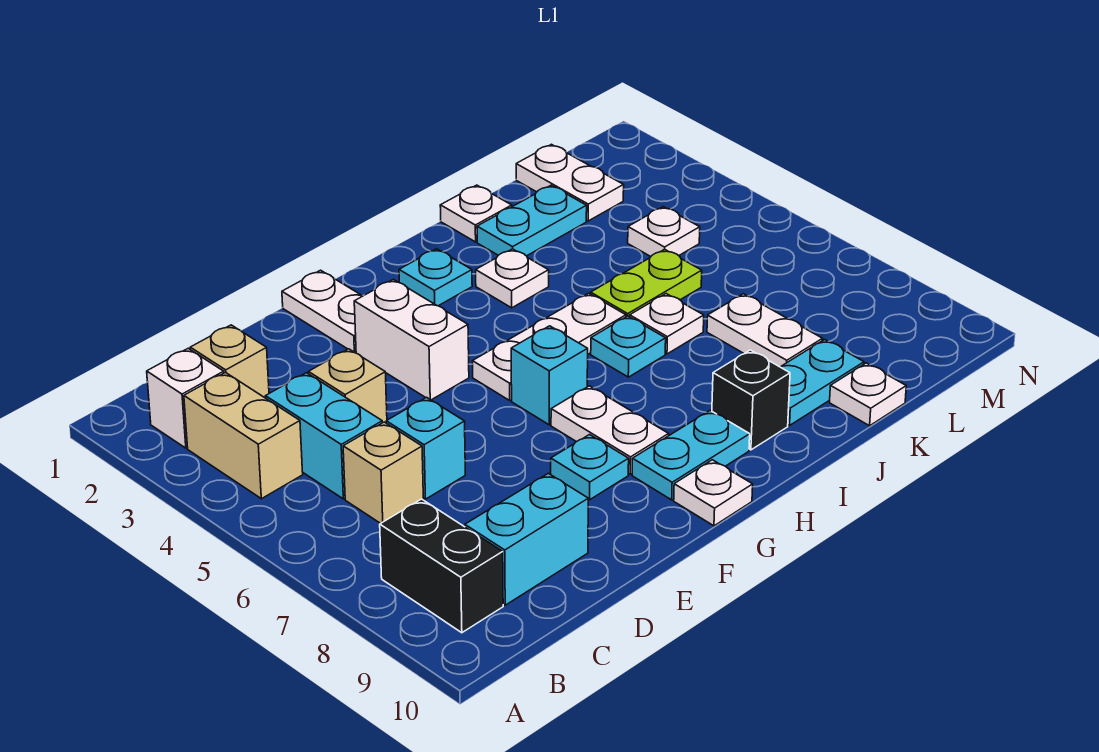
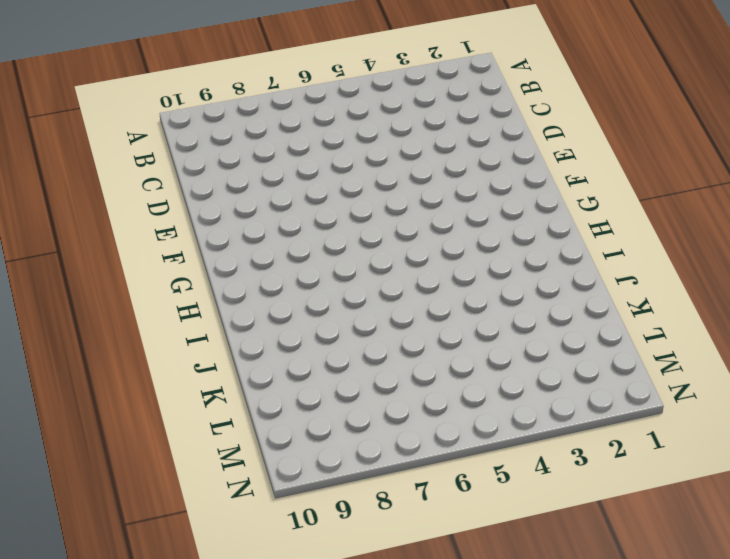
none -> white 1x1 brick [147,348,224,448]
none -> tan 1x2 brick [184,373,303,499]
none -> black 1x2 brick [380,499,503,633]
none -> tan 1x1 brick [190,325,269,398]

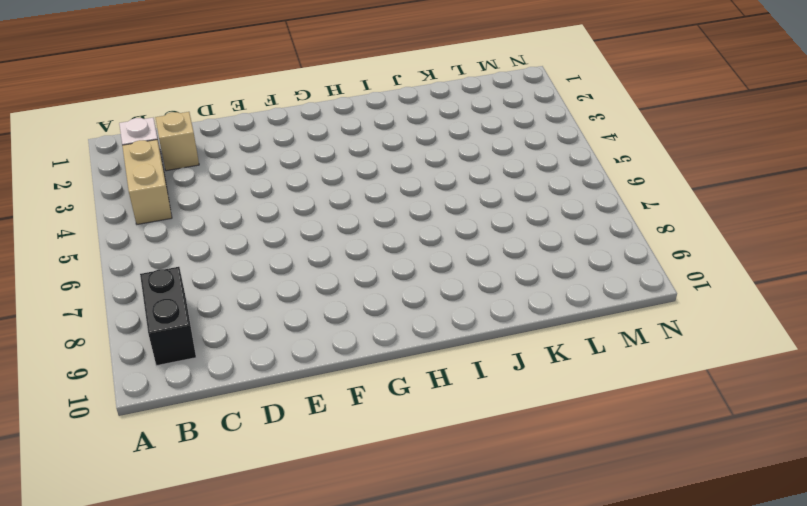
none -> cyan 1x2 brick [265,373,382,499]
none -> tan 1x1 brick [343,422,423,523]
none -> cyan 1x2 brick [465,473,588,605]
none -> tan 1x1 brick [308,349,387,423]

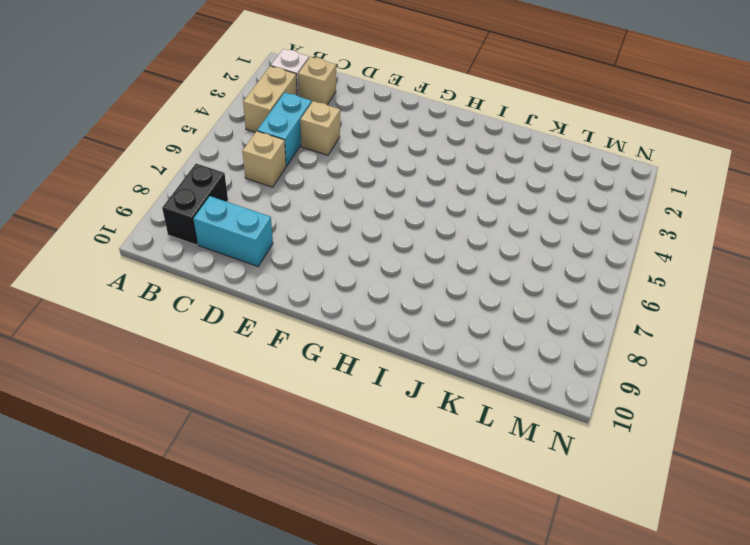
none -> cyan 1x1 brick [386,397,465,499]
none -> white 1x2 plate [282,270,362,353]
none -> white 1x2 brick [354,279,469,400]
none -> cyan 1x1 plate [551,435,629,500]

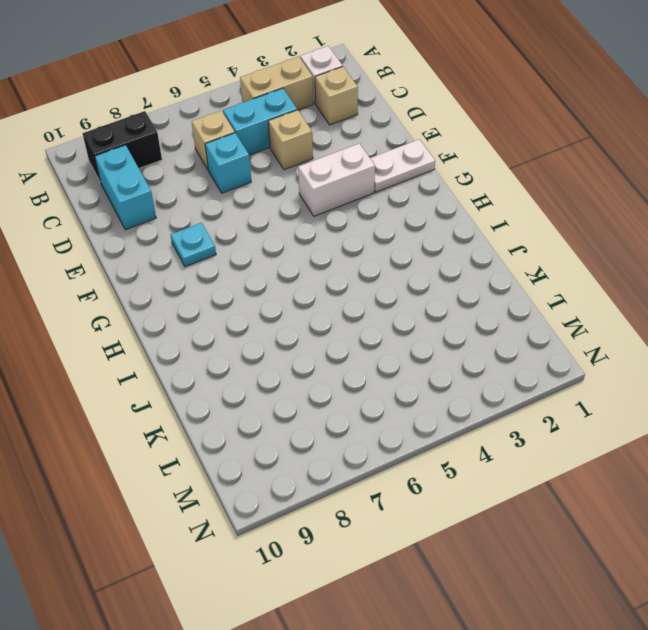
none -> white 1x3 plate [472,293,626,400]
none -> cyan 1x1 brick [511,326,588,425]
none -> white 1x2 plate [551,386,669,474]
none -> cyan 1x2 plate [632,411,750,500]

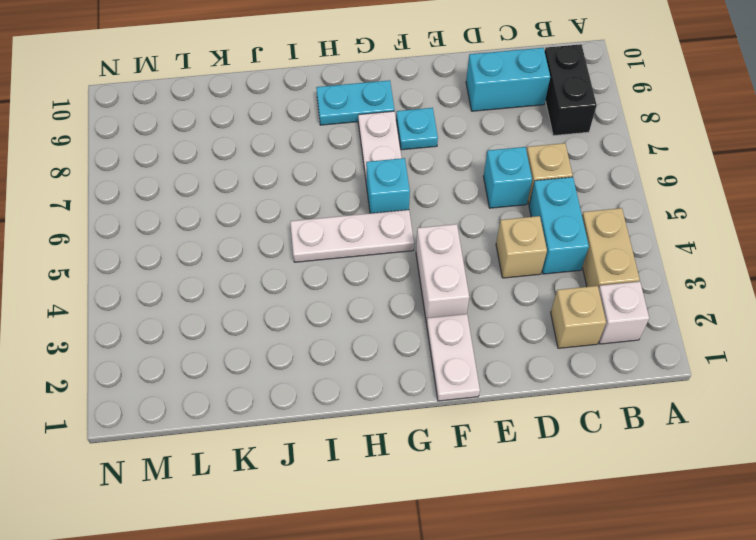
none -> white 1x1 plate [674,460,753,526]
none -> cyan 1x1 plate [399,249,472,306]
none -> white 1x1 plate [476,249,549,308]
none -> cyan 1x1 plate [591,316,666,377]

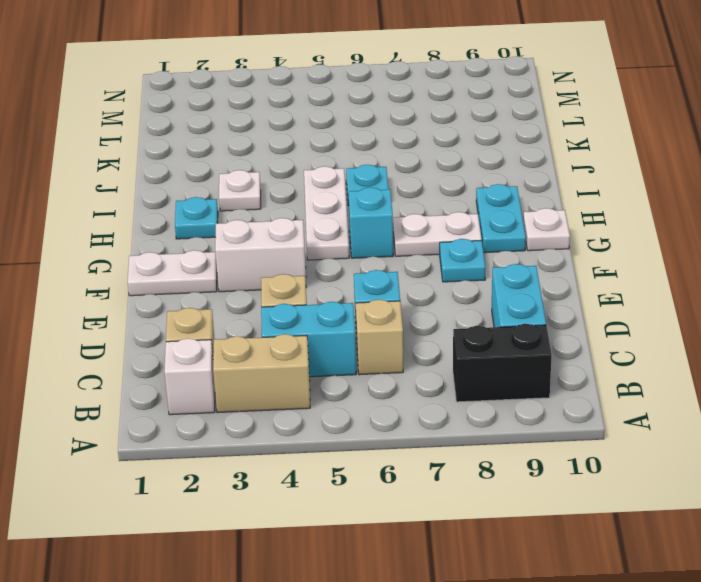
none -> black 1x1 brick [712,350,790,450]
none -> white 1x1 plate [440,185,512,242]
none -> cyan 1x2 plate [477,185,587,256]
none -> lime 1x2 plate [591,249,702,317]

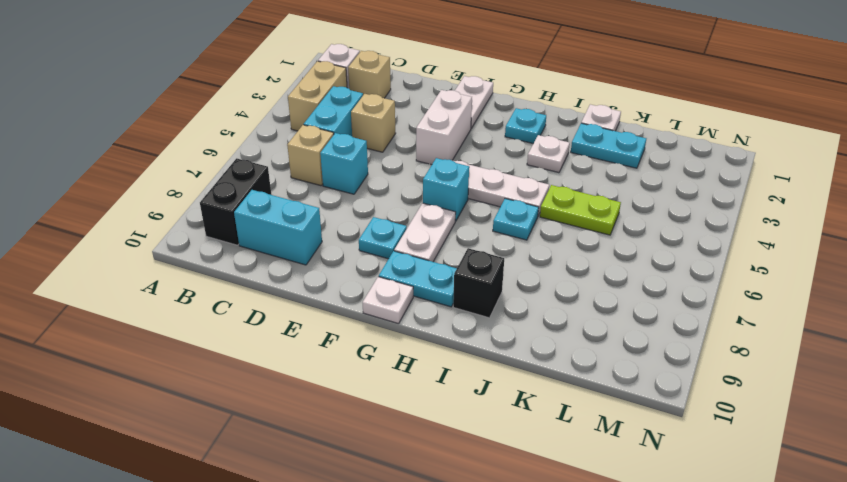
none -> white 1x1 plate [630,294,704,354]
none -> cyan 1x2 plate [781,340,864,426]
none -> white 1x2 plate [707,294,823,367]
none -> white 1x1 plate [830,363,906,426]

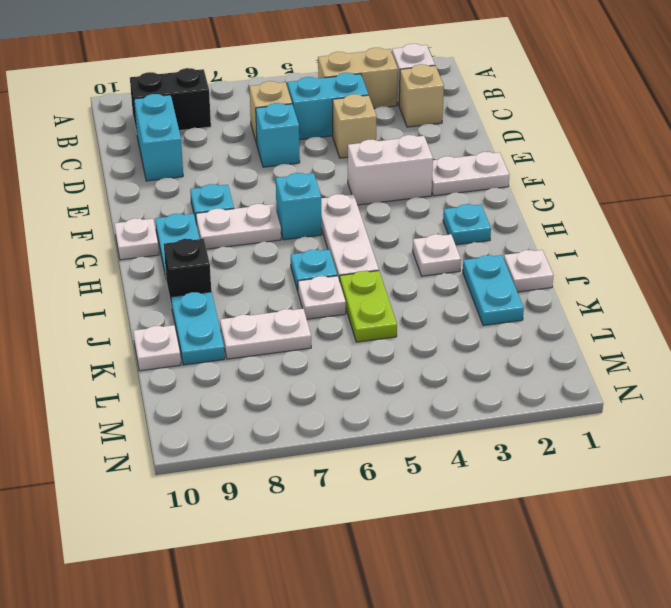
none -> white 1x2 plate [516,144,624,221]
none -> white 1x1 plate [628,207,700,257]

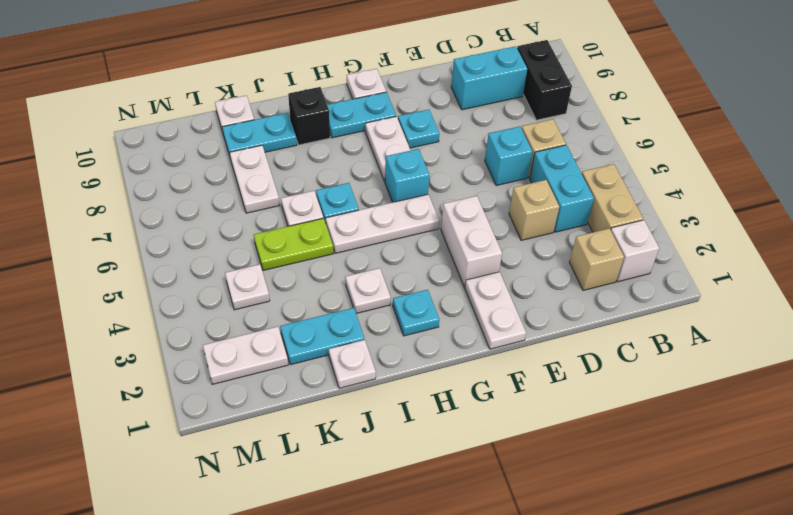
white 1x2 plate [203,327,288,384] -> white 1x2 plate turned to [516,144,624,221]

